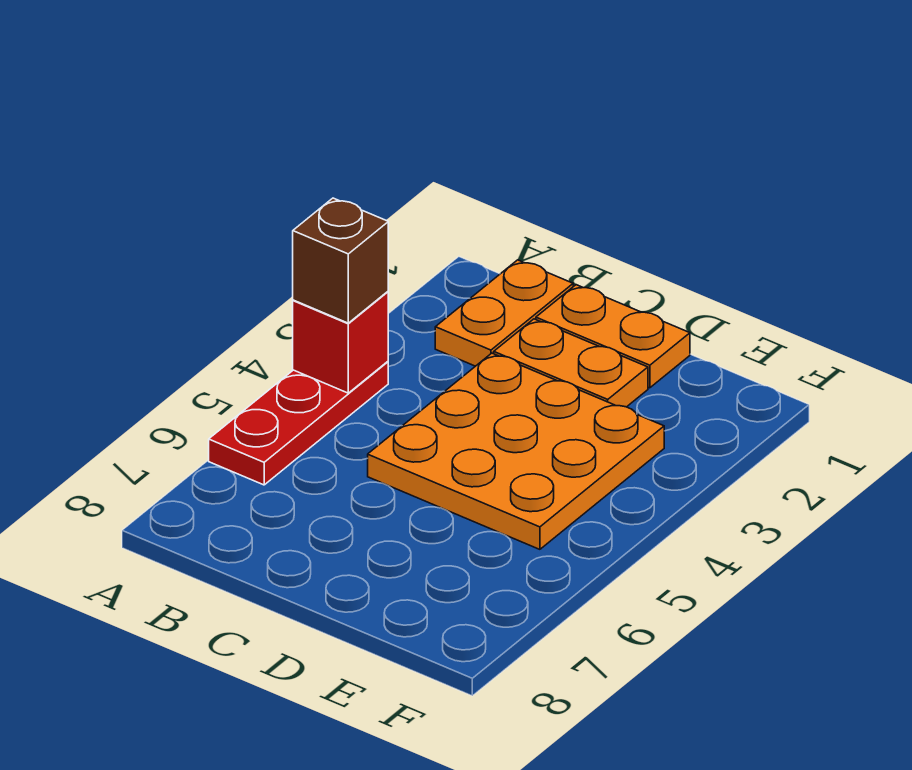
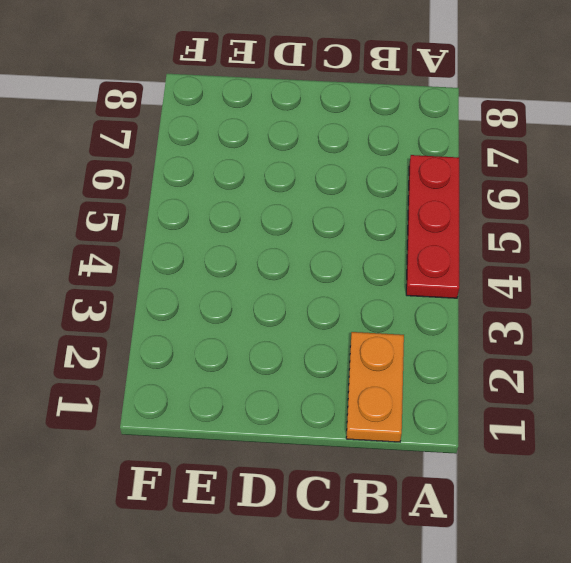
none -> orange 1x2 plate [536,285,690,388]
none -> orange 1x2 plate [494,319,648,407]

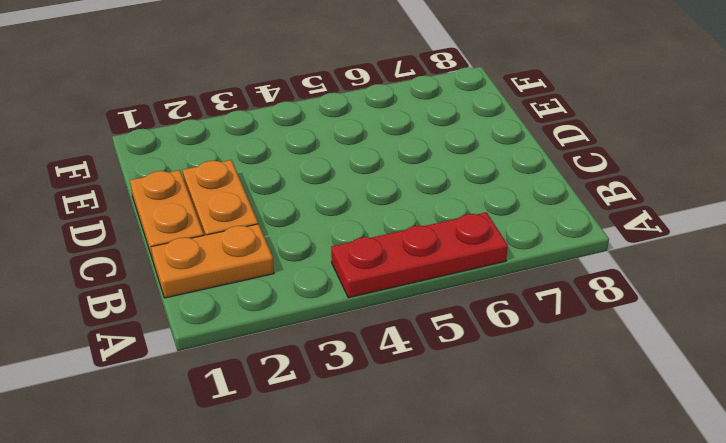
none -> orange 3x3 plate [368,353,664,549]
none -> red 1x1 brick [293,292,388,393]

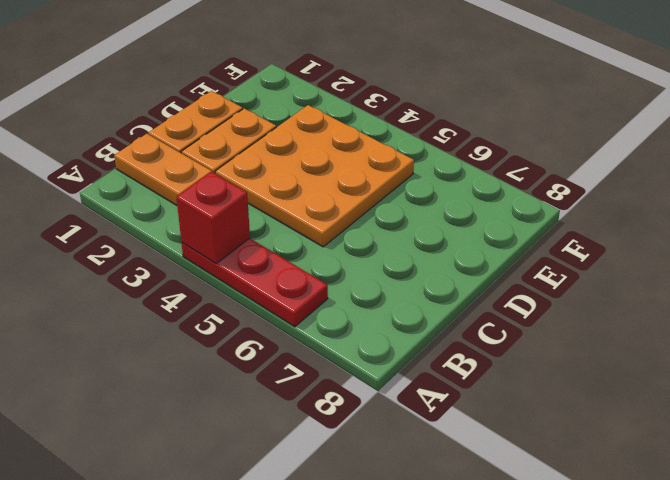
none -> brown 1x1 brick [293,198,388,323]

